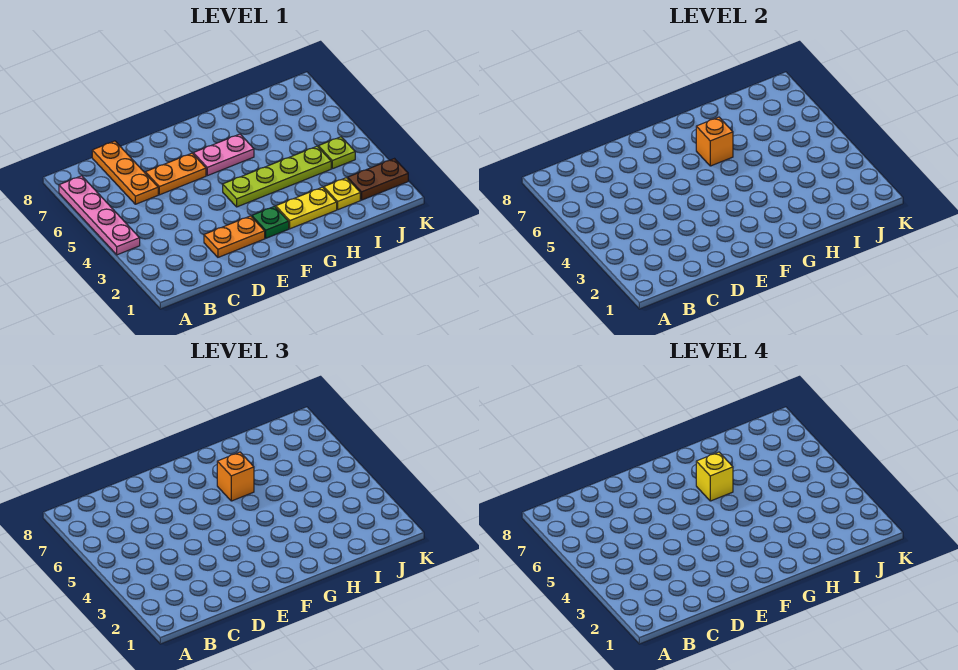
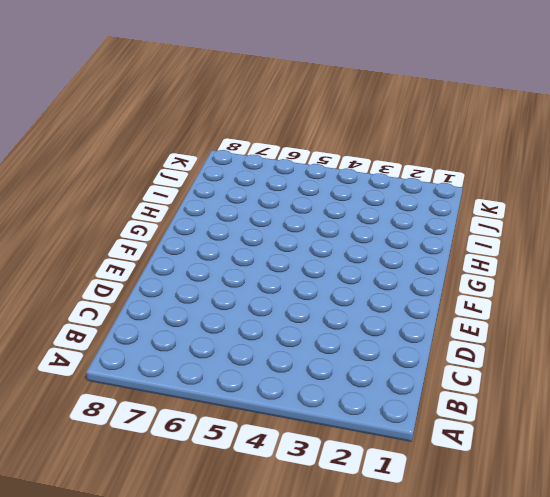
none -> pink 1x4 plate [59,176,140,255]
none -> orange 1x3 plate [92,141,158,204]
none -> orange 1x2 plate [204,216,265,257]

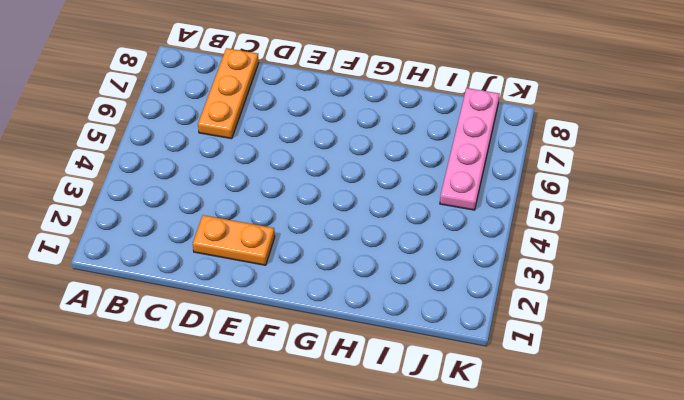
pink 1x4 plate [440,88,499,210] -> pink 1x4 plate moved to [59,176,140,255]
none -> orange 1x2 plate [145,153,206,195]
none -> green 1x1 plate [252,206,289,238]
none -> lime 1x4 plate [223,146,331,207]

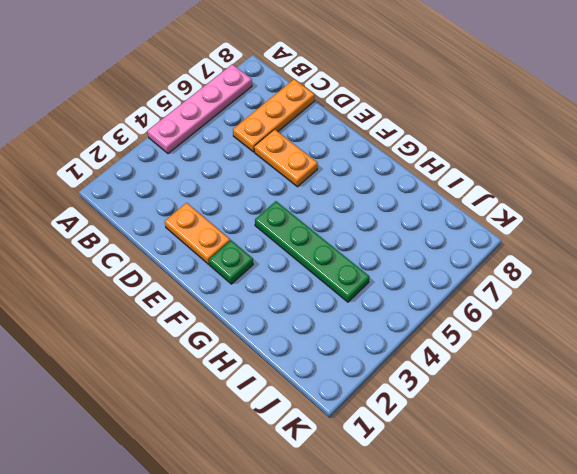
green 1x4 plate [255,201,369,302] -> lime 1x4 plate [223,146,331,207]
none -> pink 1x2 plate [193,134,254,176]
none -> yellow 1x2 plate [276,187,337,229]
none -> yellow 1x1 plate [324,178,360,210]

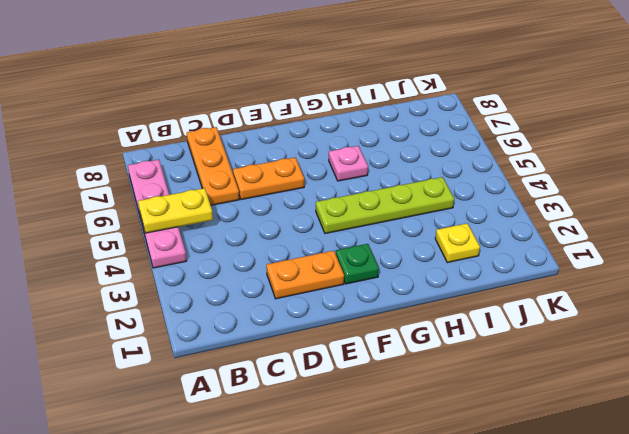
yellow 1x2 plate [138,188,213,233] -> yellow 1x2 plate moved to [276,187,337,229]
pink 1x1 plate [329,146,368,181] -> pink 1x2 plate [193,134,254,176]
none -> brown 1x2 plate [348,159,408,200]
none -> lime 1x1 plate [318,137,355,169]
none -> orange 1x1 brick [696,117,733,166]

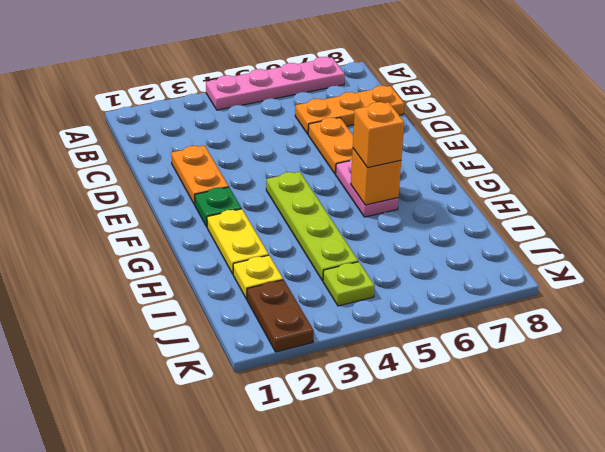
none -> yellow 1x1 brick [696,452,733,501]

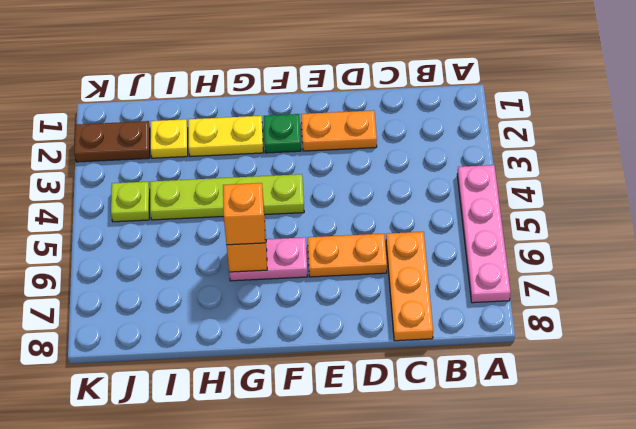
none -> yellow 1x1 brick [696,452,733,501]

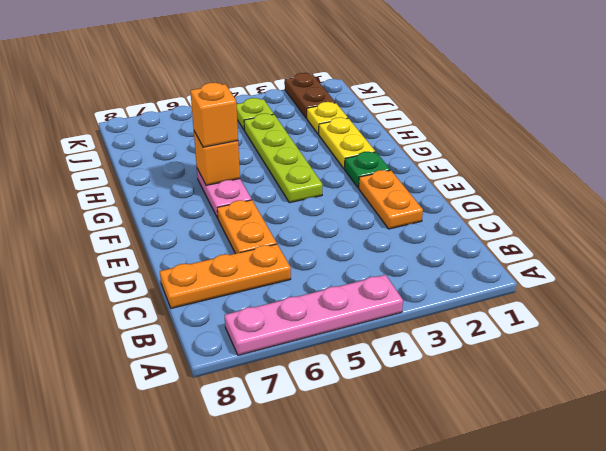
none -> yellow 1x1 brick [696,452,733,501]

